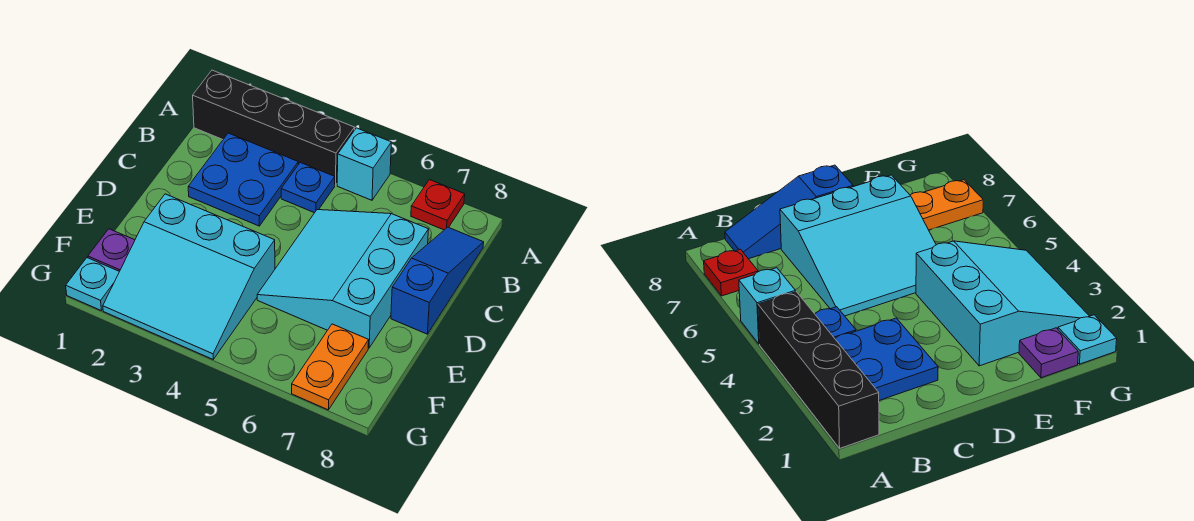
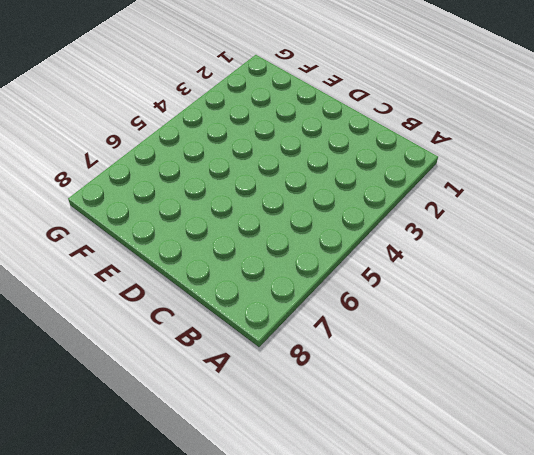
none -> black 1x4 brick [193,70,355,185]
none -> cyan 1x1 brick [337,128,391,200]

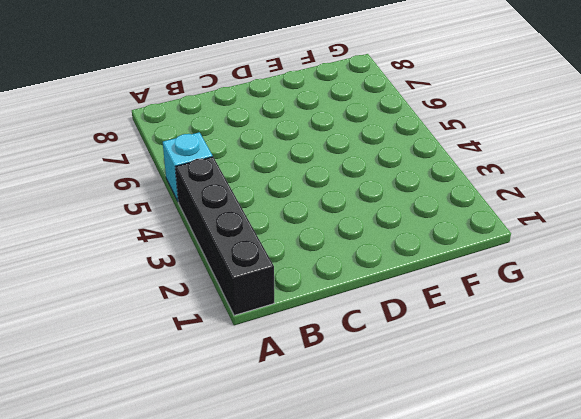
none -> red 1x1 plate [411,180,465,230]
none -> blue 2x2 plate [188,133,298,226]

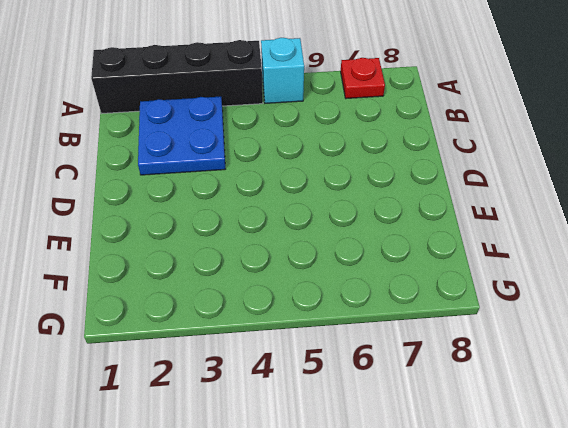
none -> blue 1x1 plate [281,163,335,213]
none -> blue 1x3 slope [391,227,484,334]

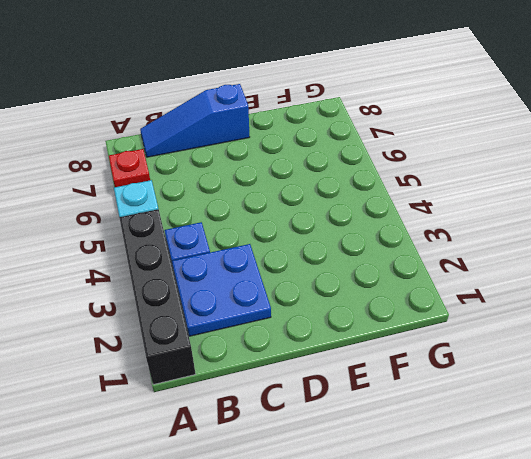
none -> cyan 3x3 slope [257,210,429,348]
none -> cyan 3x3 slope [103,194,275,359]

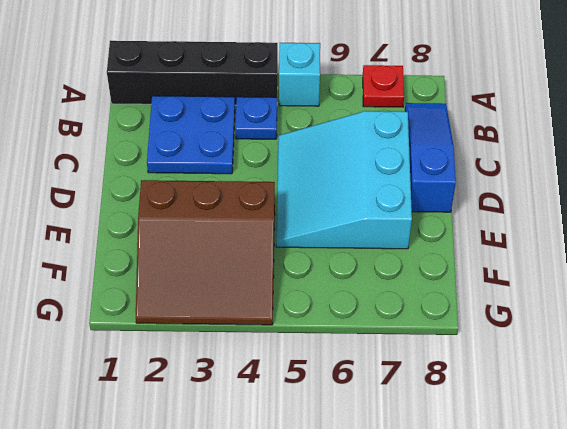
brown 3x3 slope [136,180,275,325] -> cyan 3x3 slope [103,194,275,359]
none -> purple 1x1 plate [88,229,135,271]
none -> orange 1x2 plate [292,324,369,410]

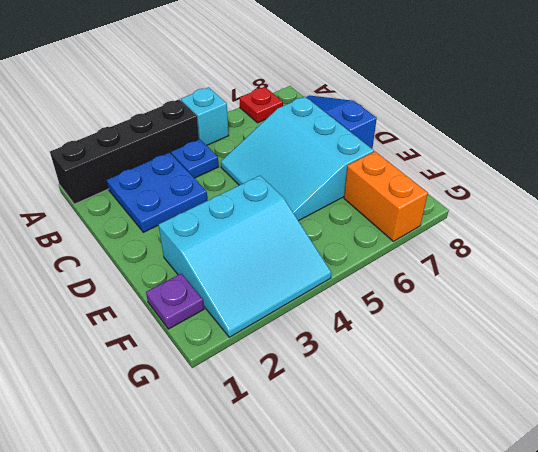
orange 1x2 brick [344,152,428,241] -> orange 1x2 plate [292,324,369,410]
none -> cyan 1x1 plate [66,258,119,310]

